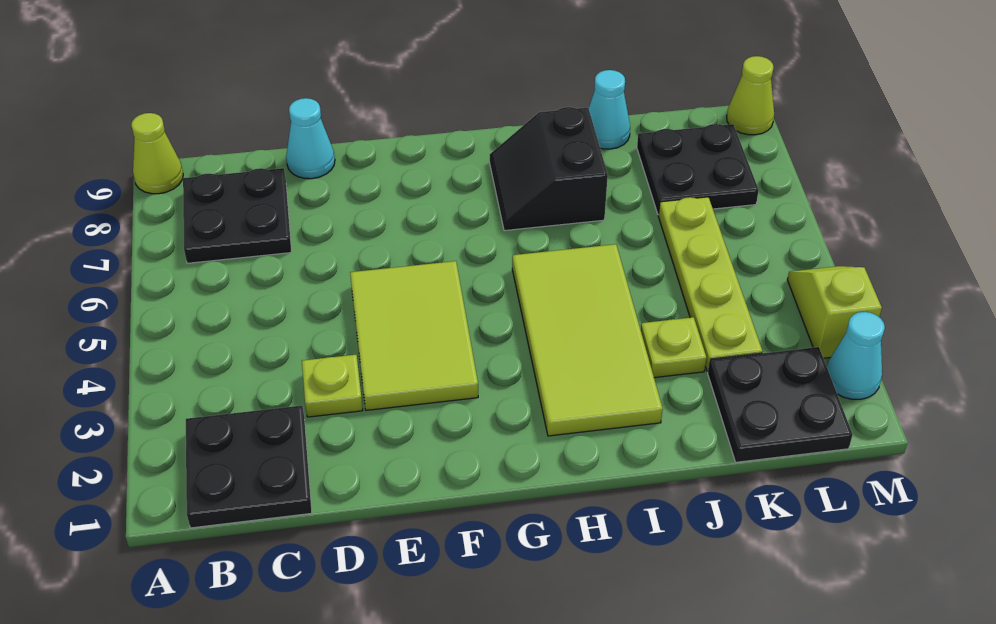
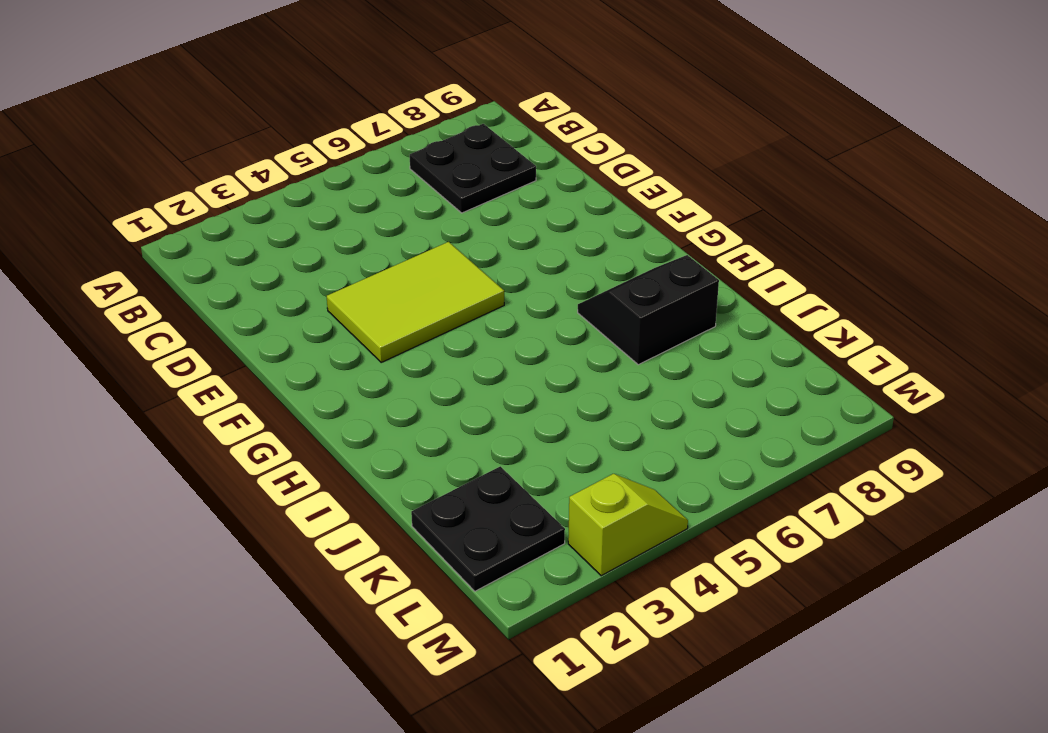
none -> lime 1x1 cone [131,113,183,194]
none -> black 2x2 plate [186,405,312,528]
none -> lime 1x1 plate [302,355,363,417]

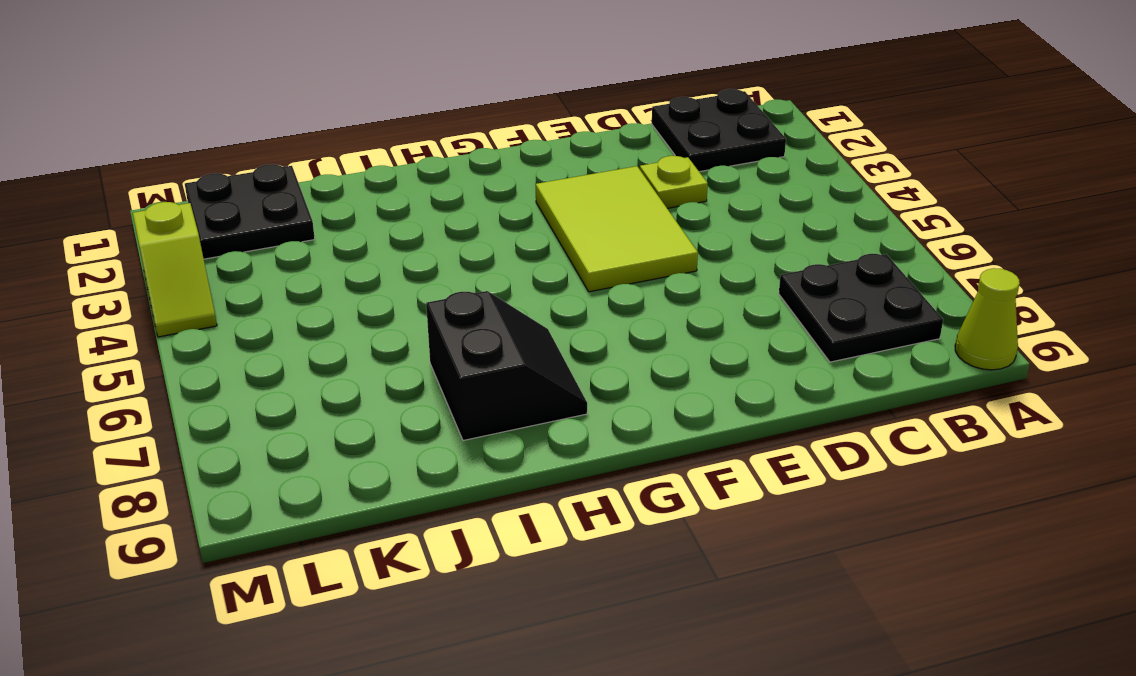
none -> cyan 1x1 cone [286,98,335,179]
none -> lime 2x4 tile [512,244,663,436]
none -> lime 1x1 plate [641,317,706,378]

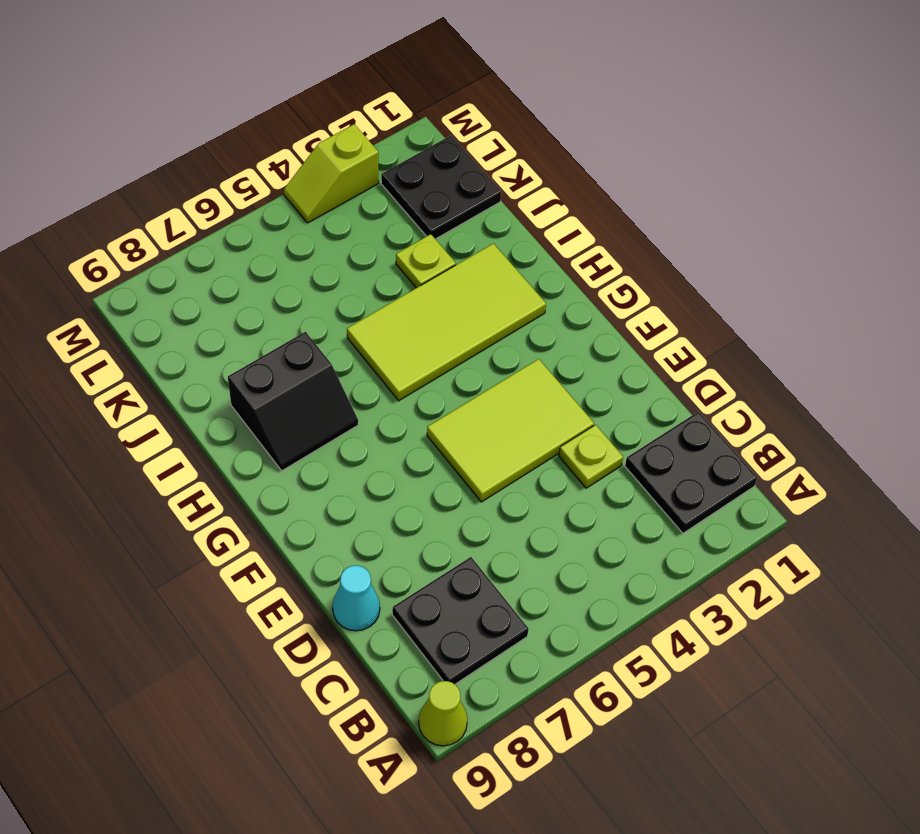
none -> cyan 1x1 cone [589,70,630,149]
none -> lime 1x4 plate [658,197,763,372]
none -> black 2x2 plate [637,124,759,215]

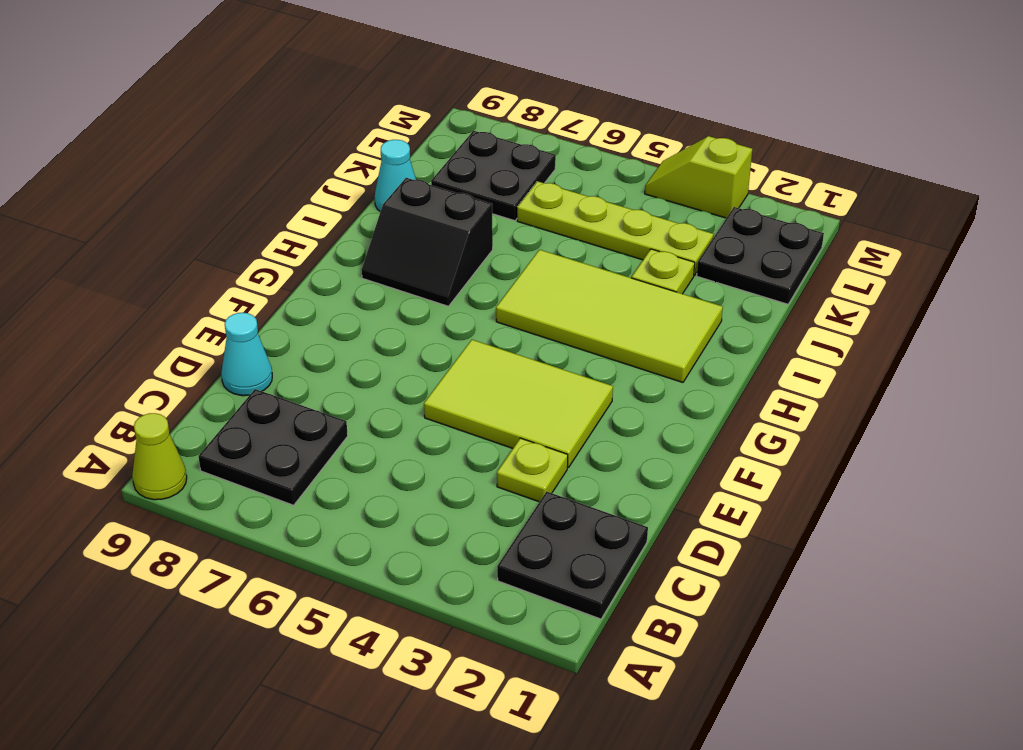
none -> cyan 1x1 cone [827,312,885,399]
none -> lime 1x1 cone [727,56,774,135]

